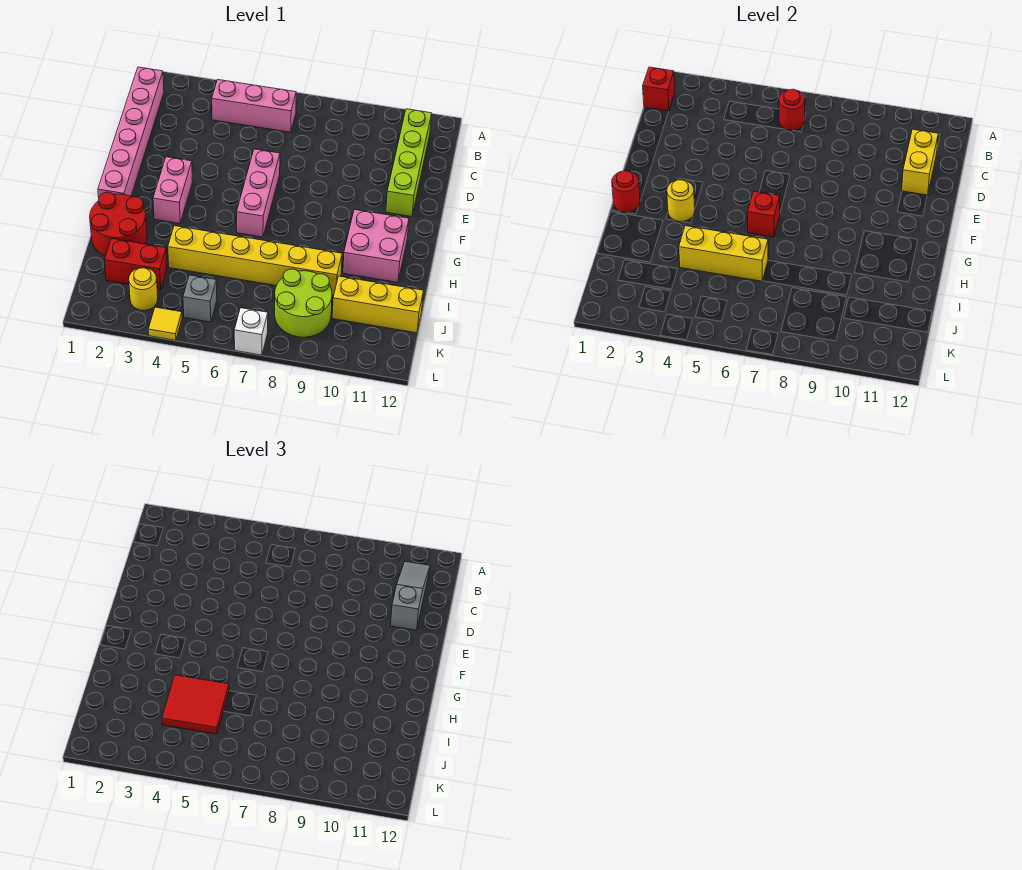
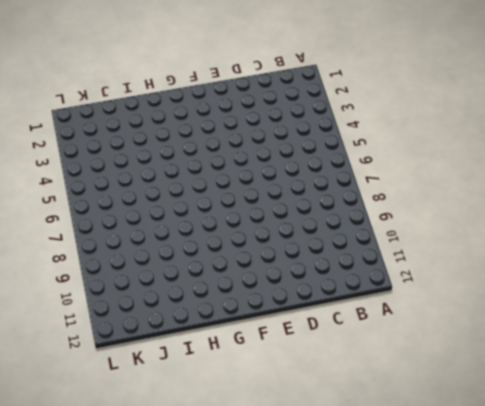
none -> pink 1x6 brick [98,67,164,197]
none -> pink 1x3 brick [212,80,296,132]
none -> lime 1x4 brick [386,109,432,217]

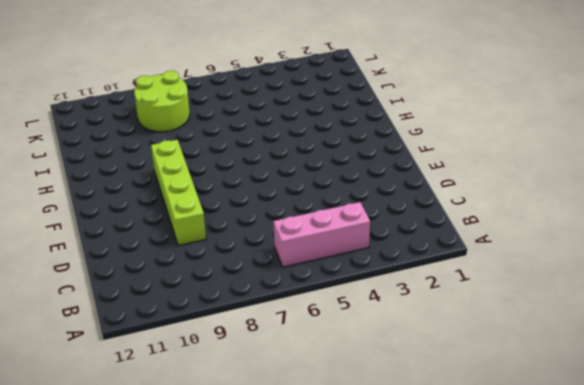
lime 1x4 brick [151,140,206,245] -> lime 1x4 brick moved to [386,109,432,217]
none -> pink 1x6 brick [98,67,164,197]
none -> pink 1x3 brick [237,149,280,237]
none -> pink 1x2 brick [153,157,193,224]

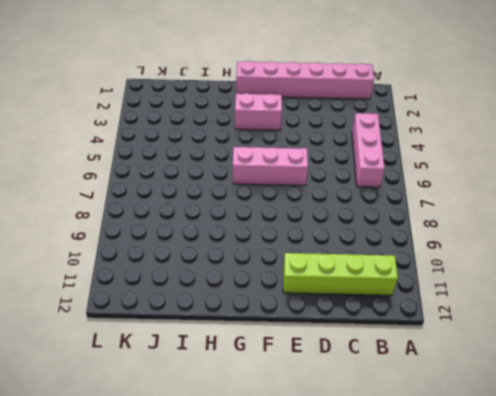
none -> pink 2x2 brick [343,209,409,282]
none -> red 2x2 round brick [90,192,147,256]
none -> yellow 1x6 brick [168,226,342,295]

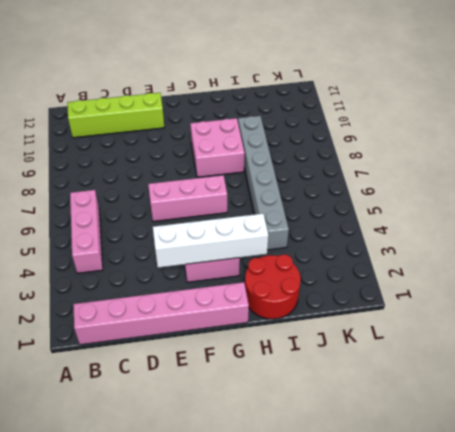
white 1x4 brick [153,213,268,268] -> yellow 1x1 round brick [667,180,695,222]
pink 2x2 brick [190,118,245,177] -> pink 2x2 brick moved to [343,209,409,282]
grey 1x6 brick [238,116,289,250] -> yellow 1x6 brick [168,226,342,295]
none -> red 1x2 brick [105,239,167,290]
none -> lime 2x2 round brick [275,269,332,337]
none -> yellow 1x3 brick [332,276,423,333]

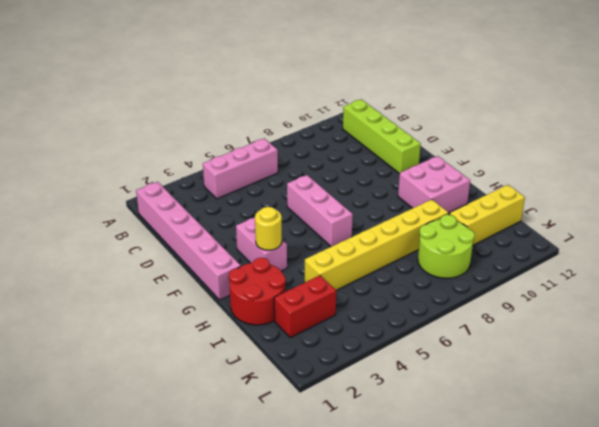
none -> yellow 1x1 round brick [129,268,158,310]
none -> grey 1x1 brick [183,275,217,322]
none -> yellow 1x1 tile [148,307,182,340]

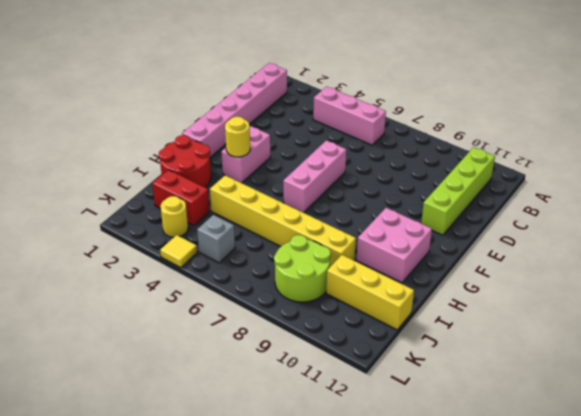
none -> white 1x1 brick [234,308,268,355]
none -> red 1x1 brick [643,67,675,111]
none -> red 1x1 round brick [779,89,805,131]

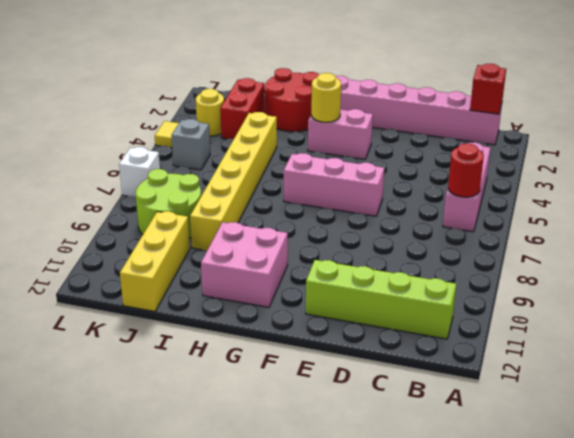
none -> yellow 1x2 brick [902,129,938,195]
none -> red 1x1 round brick [612,171,640,213]
none -> red 1x1 brick [748,191,780,237]

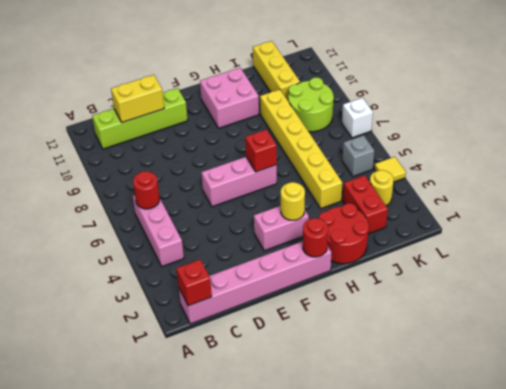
none -> yellow 1x3 brick [679,226,768,281]
none -> grey 1x3 slope [391,562,430,630]
none -> red 2x2 tile [162,675,229,734]

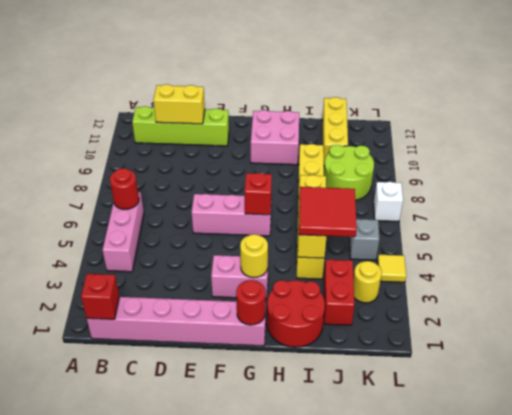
none -> grey 1x3 slope [391,562,430,630]

